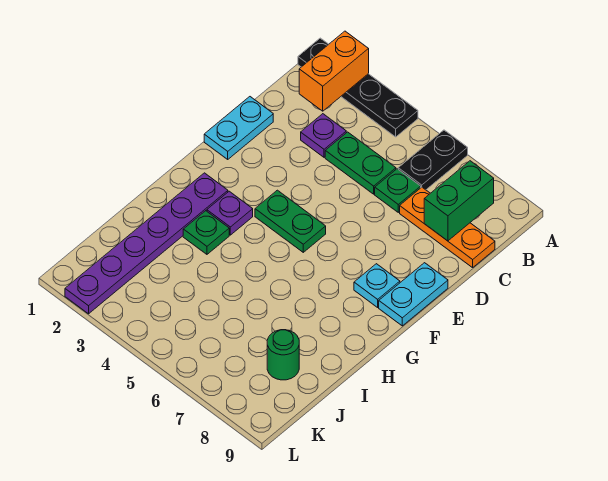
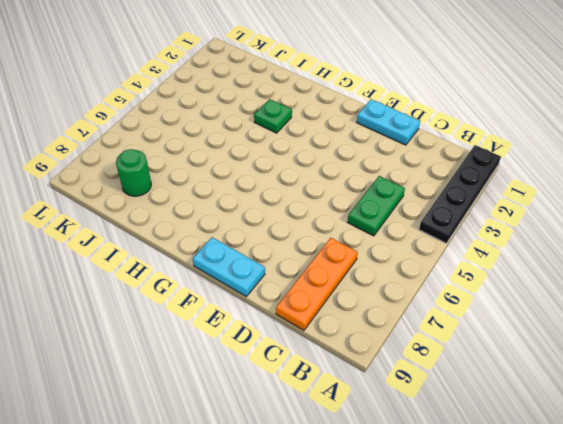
none -> black 1x2 plate [398,130,468,190]
none -> purple 1x1 plate [301,114,346,157]
none -> green 1x1 plate [375,169,421,212]

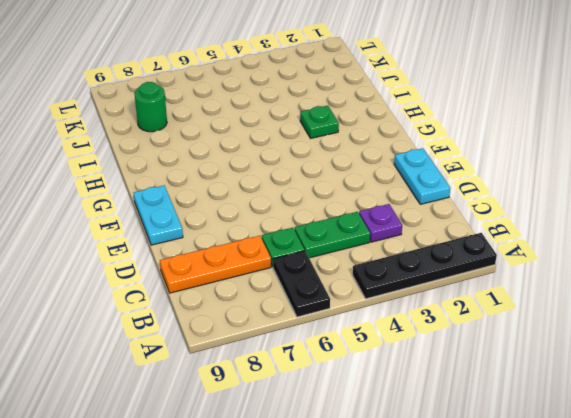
none -> green 1x2 plate [255,190,326,252]
none -> cyan 1x1 plate [354,264,400,307]
none -> purple 1x6 plate [65,173,228,314]

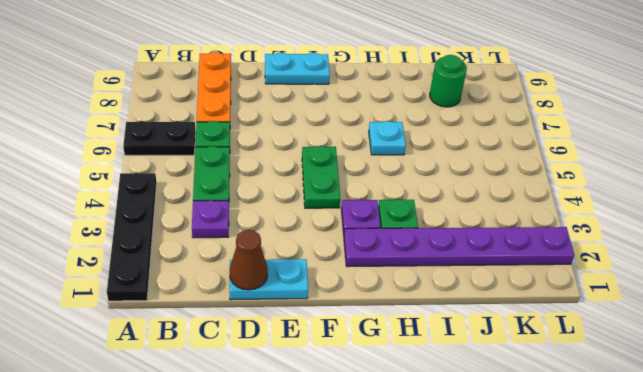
brown 1x1 cone [230,230,268,290] -> none
cyan 1x1 plate [369,121,406,155] -> cyan 1x1 plate moved to [354,264,400,307]
none -> orange 1x2 brick [299,31,369,111]
none -> green 1x2 brick [424,161,494,241]

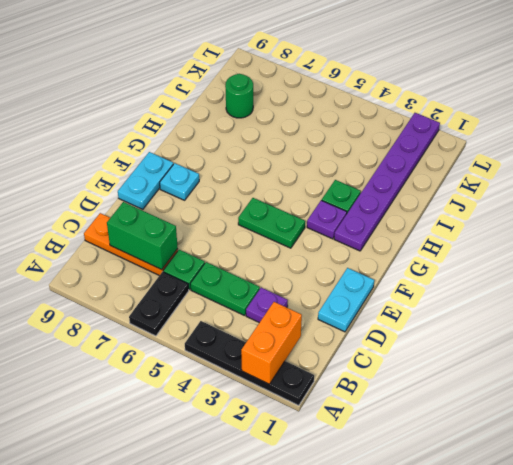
green 1x2 brick [107,202,178,270] -> green 1x2 brick turned to [424,161,494,241]

